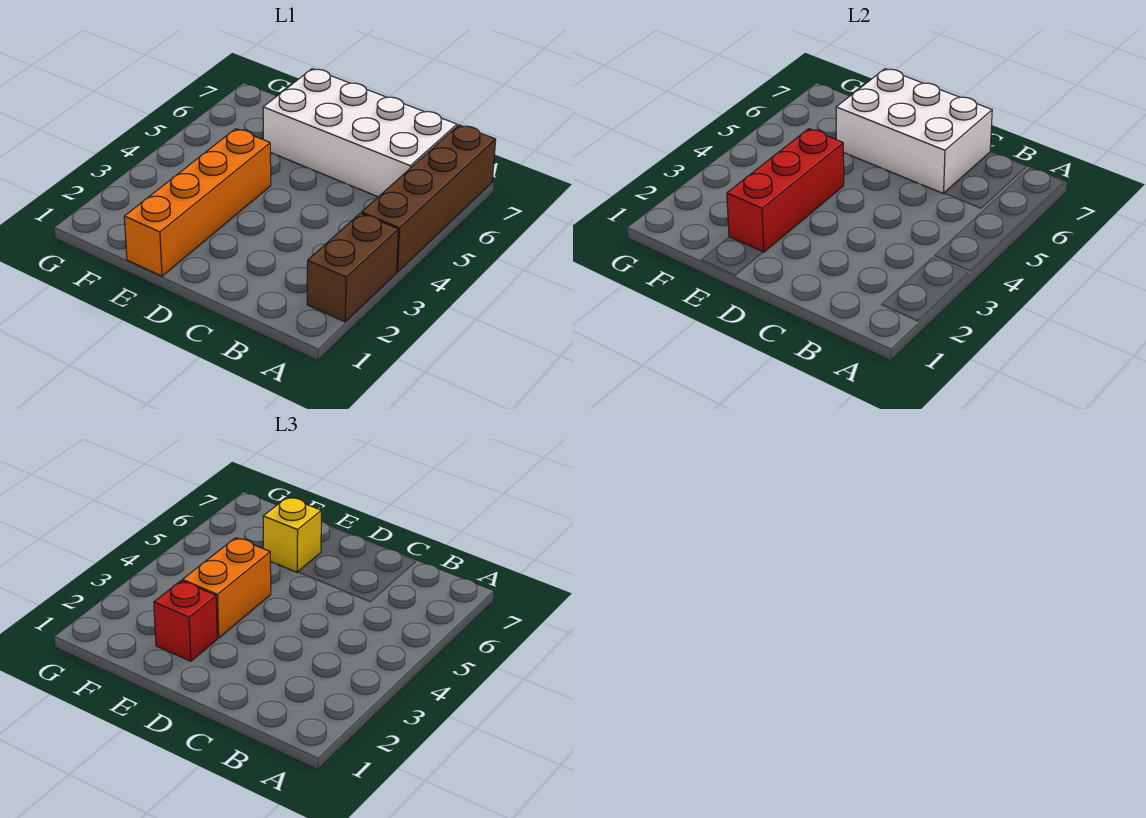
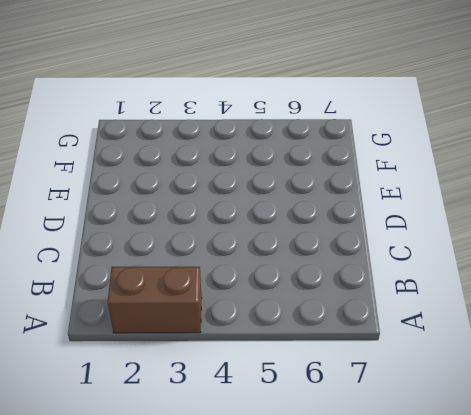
none -> brown 1x4 brick [362,125,496,272]
none -> white 2x4 brick [263,69,457,197]

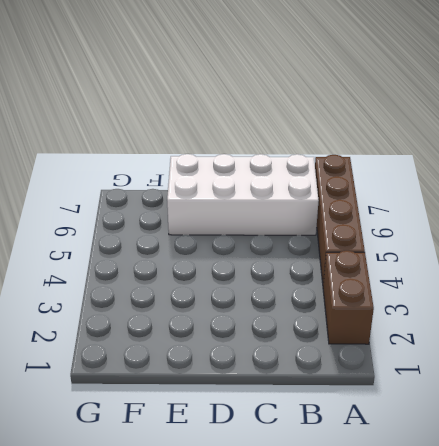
none -> orange 1x4 brick [124,129,271,276]
none -> white 2x3 brick [836,69,992,194]

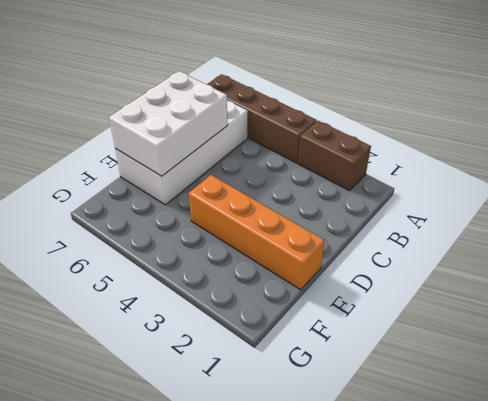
none -> red 1x3 brick [727,129,844,252]
none -> red 1x1 brick [154,581,217,661]

